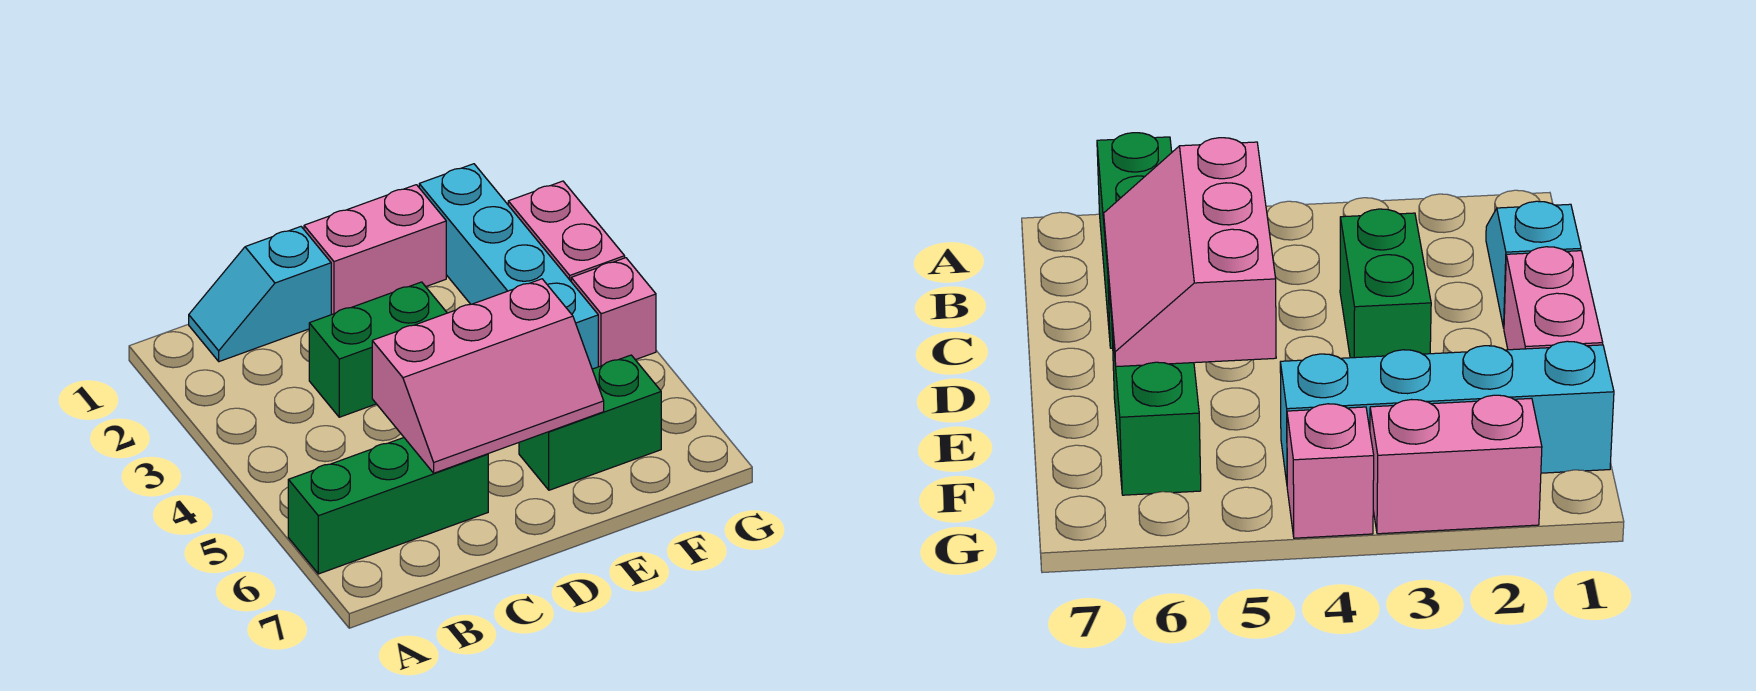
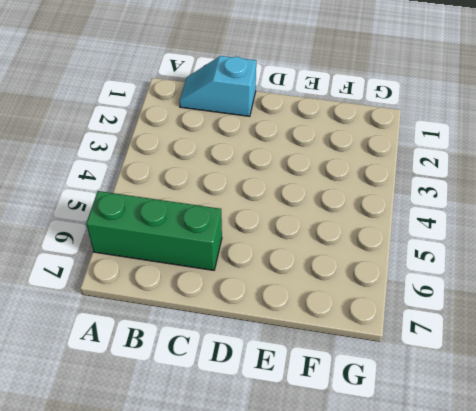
none -> green 1x2 brick [309,282,447,417]
none -> pink 1x2 brick [304,185,446,315]

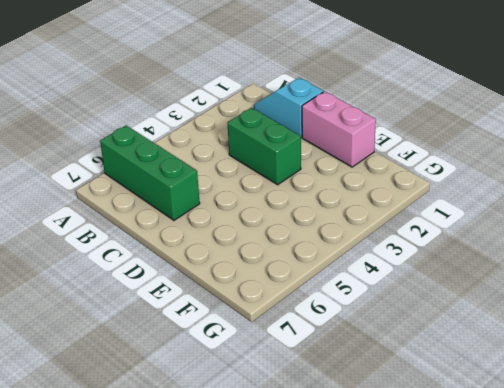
none -> green 1x2 brick [519,355,661,490]
none -> cyan 1x4 brick [419,164,598,369]

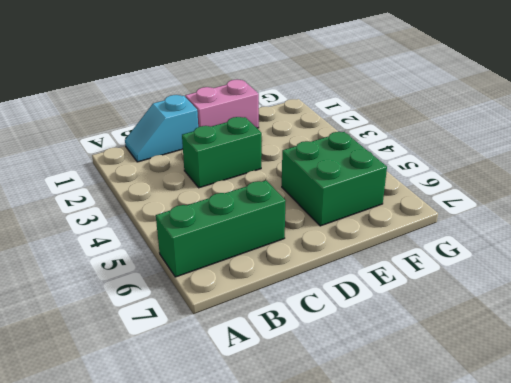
green 2x2 brick [282,132,387,226] -> green 1x2 brick [519,355,661,490]
none -> cyan 1x4 brick [419,164,598,369]
none -> pink 1x2 brick [508,181,625,281]

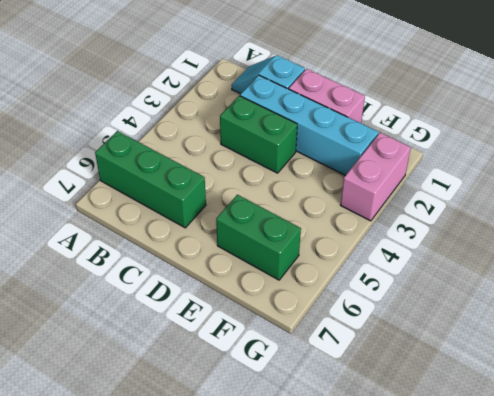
cyan 1x4 brick [240,75,378,175] -> cyan 1x4 brick turned to [419,164,598,369]
none -> pink 1x1 brick [571,258,656,367]
none -> pink 2x3 slope [372,279,604,473]

